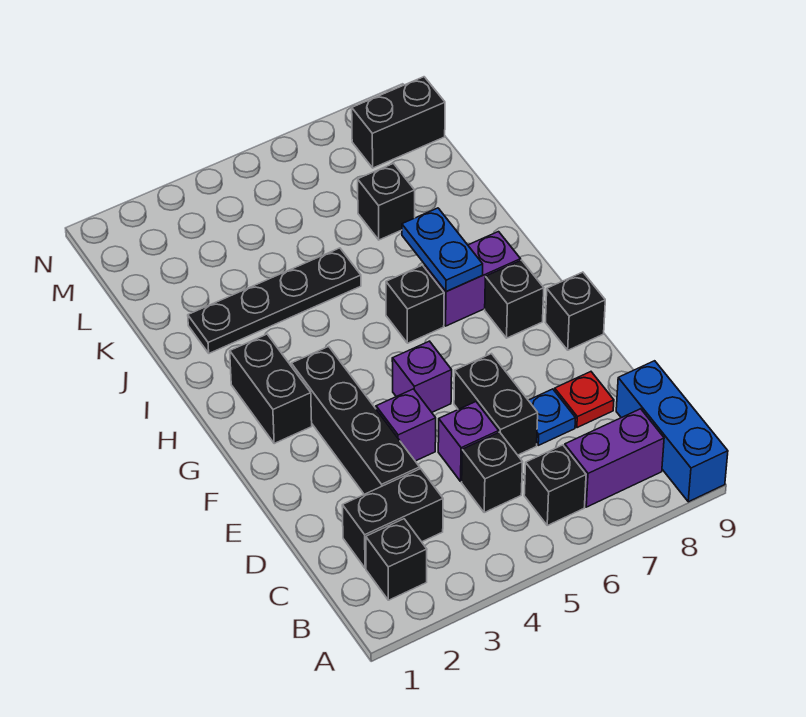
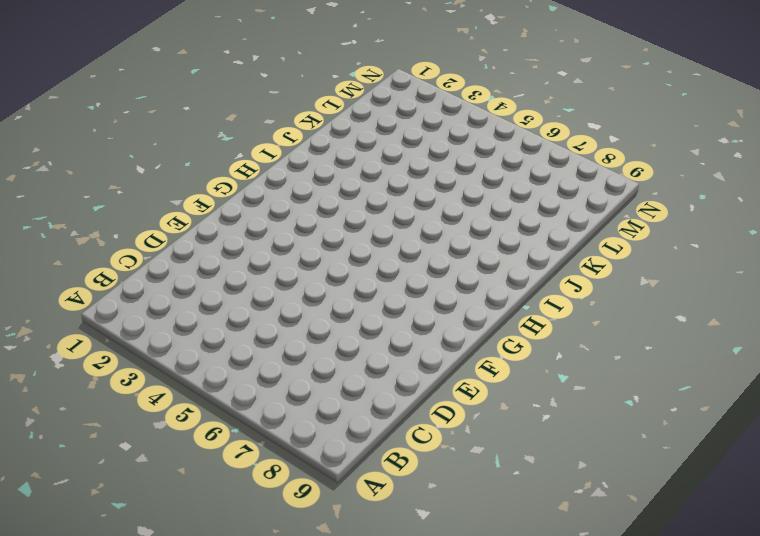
none -> blue 1x3 brick [616,361,728,502]
none -> black 1x1 brick [366,519,427,600]
none -> black 1x1 brick [524,445,586,525]

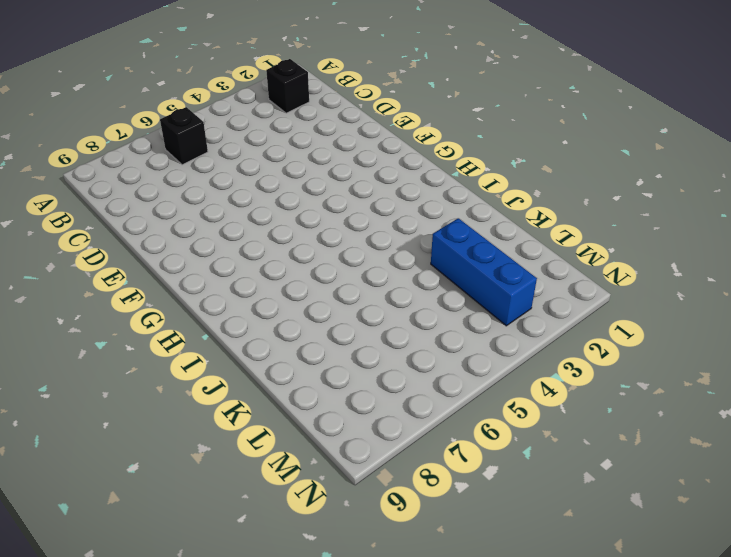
blue 1x3 brick [431,218,537,326] -> blue 1x3 brick moved to [616,361,728,502]
none -> purple 1x2 brick [565,409,664,507]
none -> black 1x2 brick [342,469,443,568]
none -> black 1x1 brick [462,432,523,513]

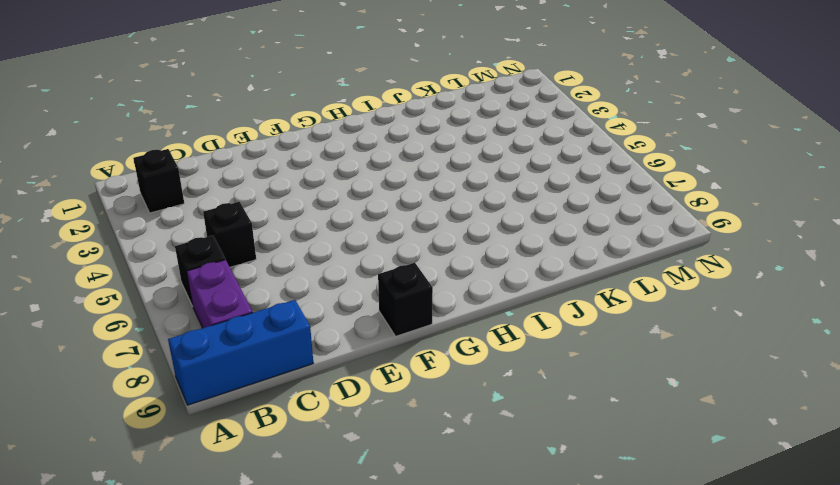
none -> black 1x2 brick [342,469,443,568]
none -> black 1x4 brick [291,346,420,494]
none -> purple 1x1 brick [438,402,499,481]

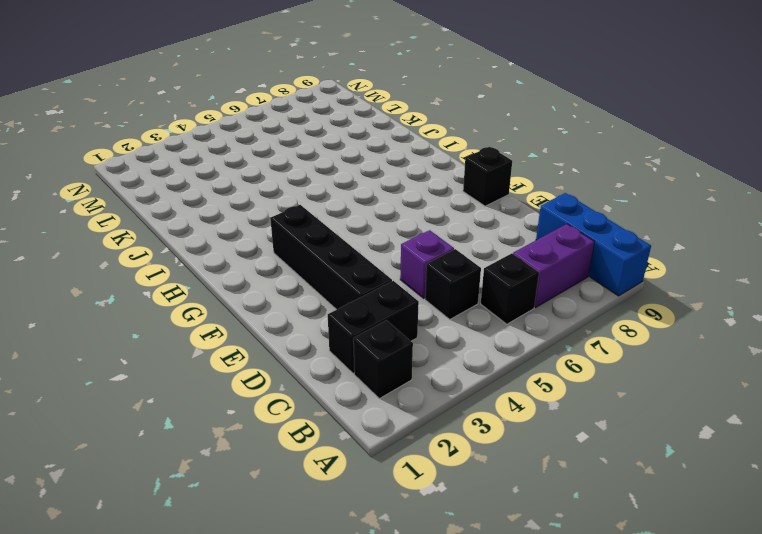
none -> black 1x2 brick [454,354,538,455]
none -> blue 1x1 plate [528,389,575,445]
none -> red 1x1 plate [555,372,614,428]

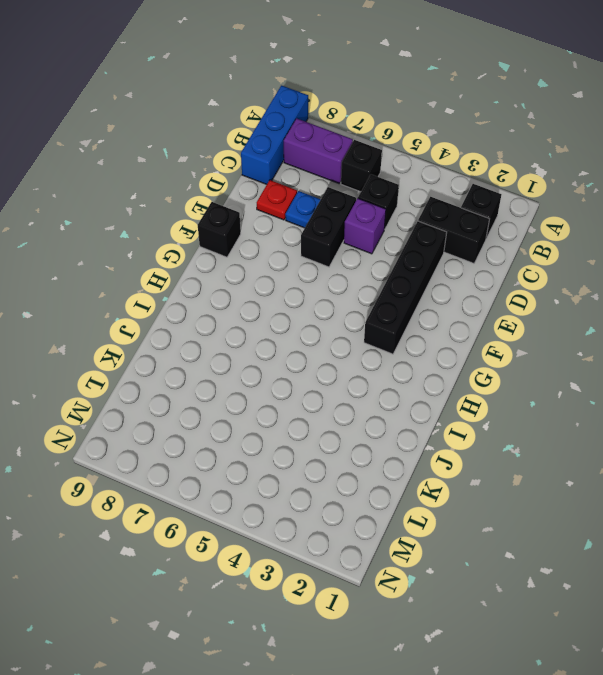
none -> purple 1x1 brick [376,389,436,461]
none -> purple 1x1 brick [392,341,452,412]
none -> black 1x2 brick [230,334,312,444]

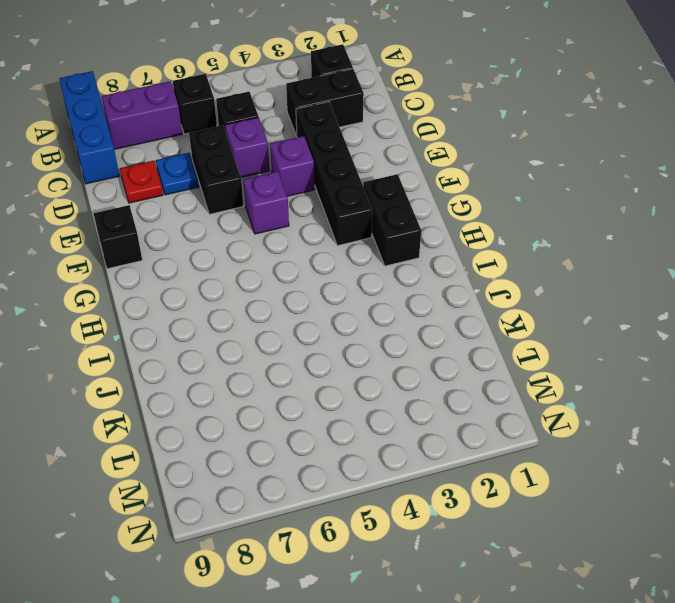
none -> black 1x1 brick [485,260,544,338]
none -> black 1x1 brick [386,265,444,343]
none -> purple 1x2 brick [424,232,521,326]

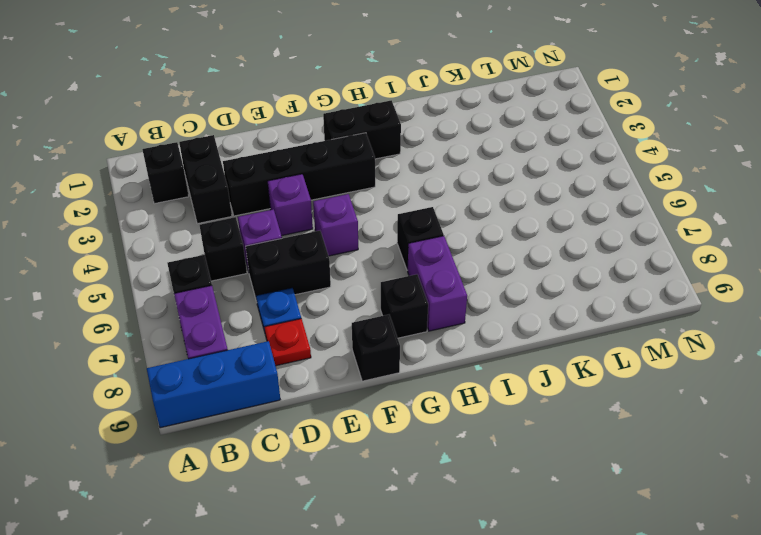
none -> black 1x4 plate [188,248,361,353]
none -> black 1x1 brick [358,163,415,240]
none -> black 1x2 brick [352,77,445,168]

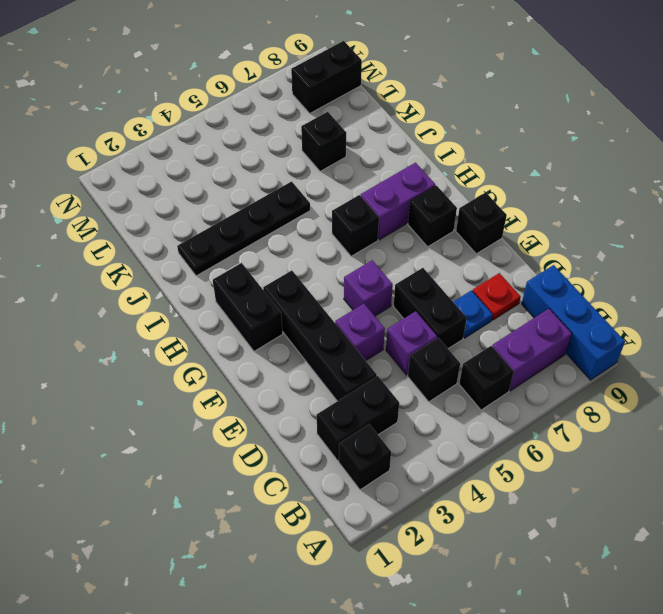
none -> blue 1x2 plate [402,208,483,292]

